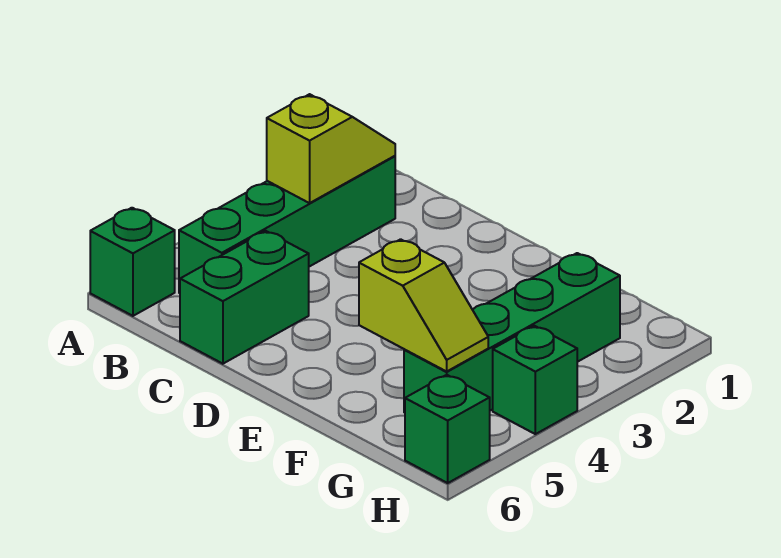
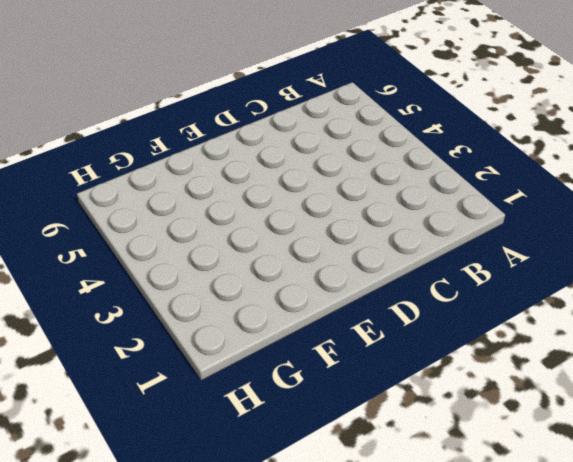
none -> green 1x1 brick [90,208,175,316]
none -> green 1x4 brick [179,156,395,293]

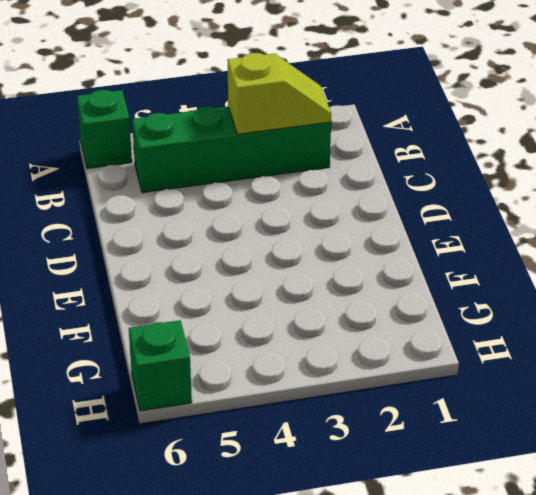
none -> green 1x2 brick [180,231,309,364]
none -> green 1x4 brick [404,253,620,413]

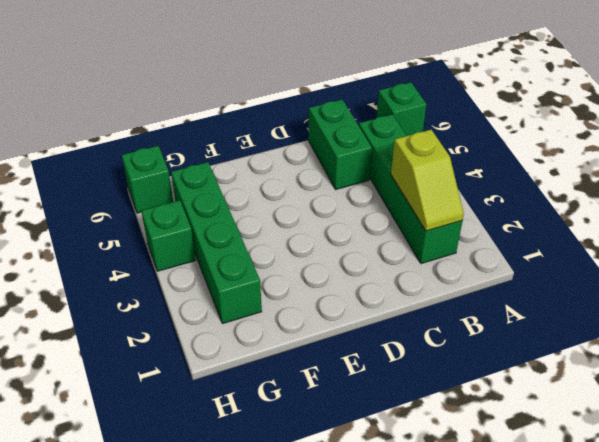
none -> lime 1x2 slope [359,239,488,371]

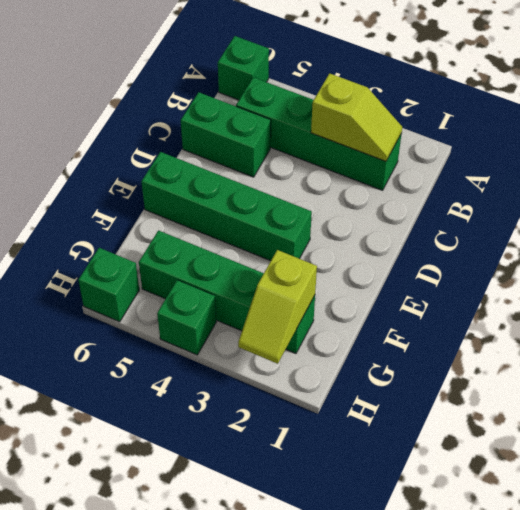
green 1x4 brick [141,152,312,261] -> none
lime 1x2 slope [238,250,317,364] -> lime 1x2 slope moved to [359,239,488,371]

